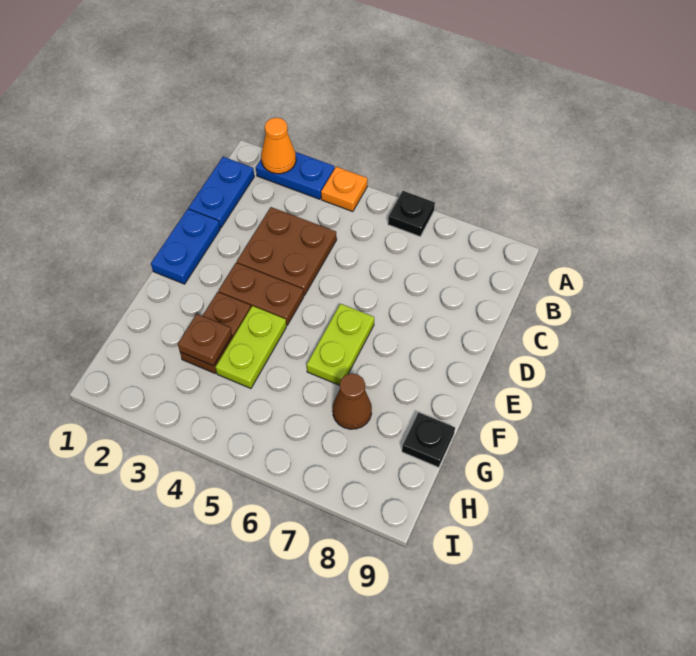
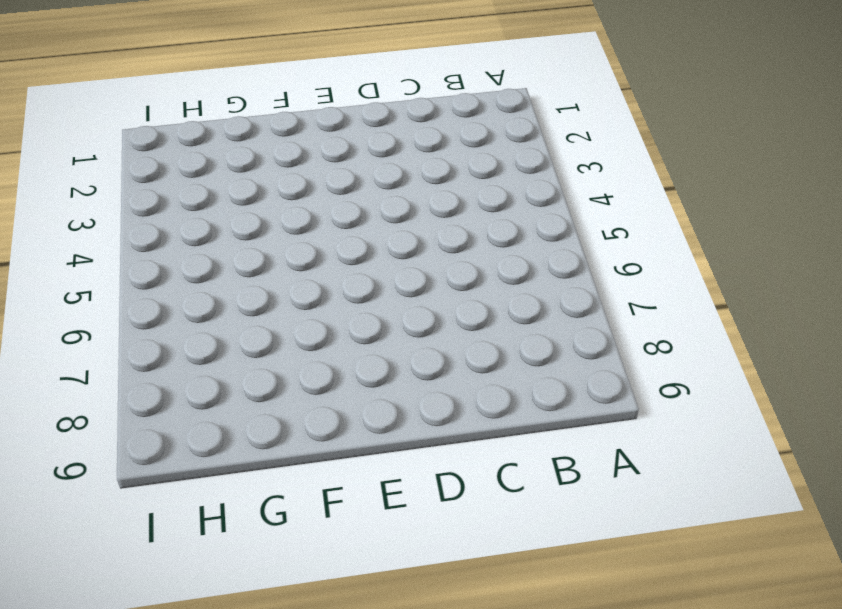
none -> blue 1x2 plate [256,152,335,199]
none -> orange 1x1 plate [321,167,367,212]
none -> black 1x1 plate [388,191,435,236]

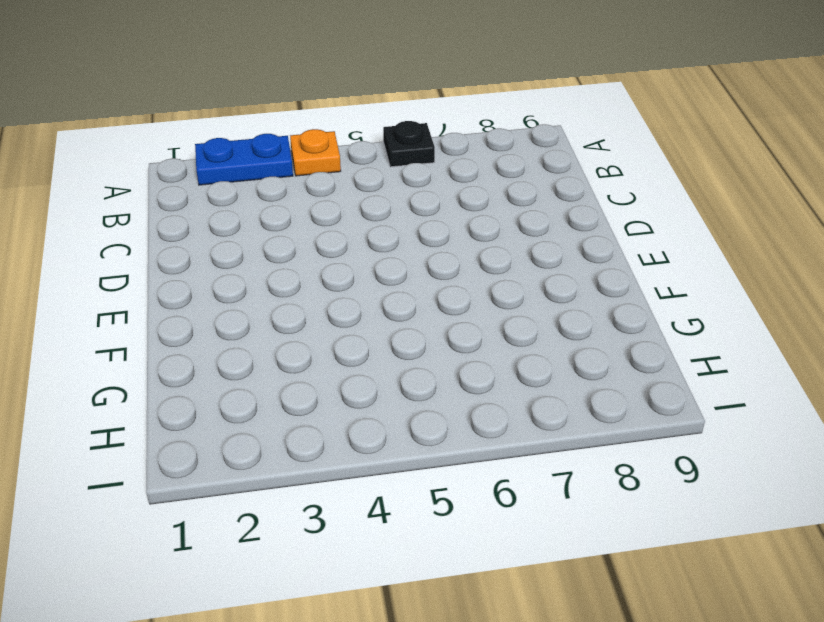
none -> blue 1x2 plate [189,157,254,228]
none -> brown 2x2 plate [237,207,337,296]
none -> blue 1x2 plate [151,209,220,284]

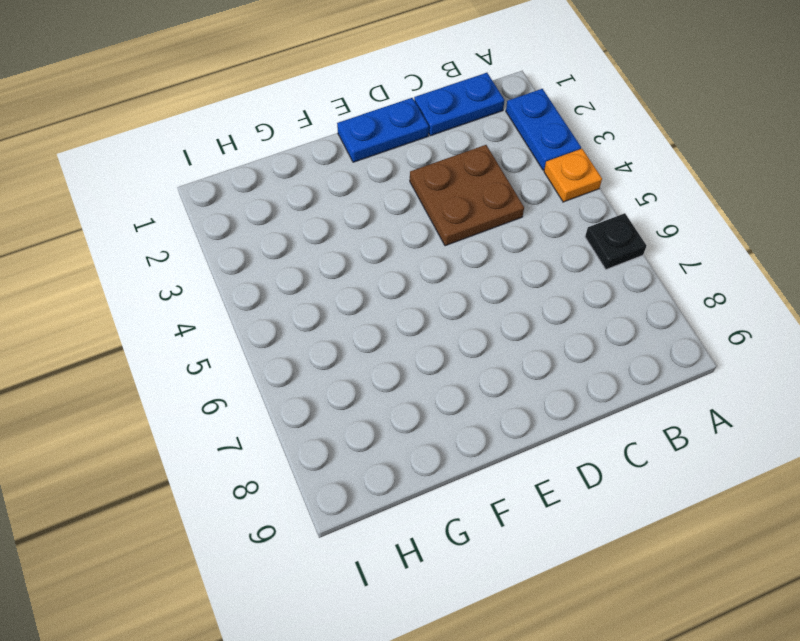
none -> brown 1x2 plate [219,263,304,325]
none -> lime 1x2 plate [307,304,374,385]
none -> brown 1x2 plate [180,292,251,373]

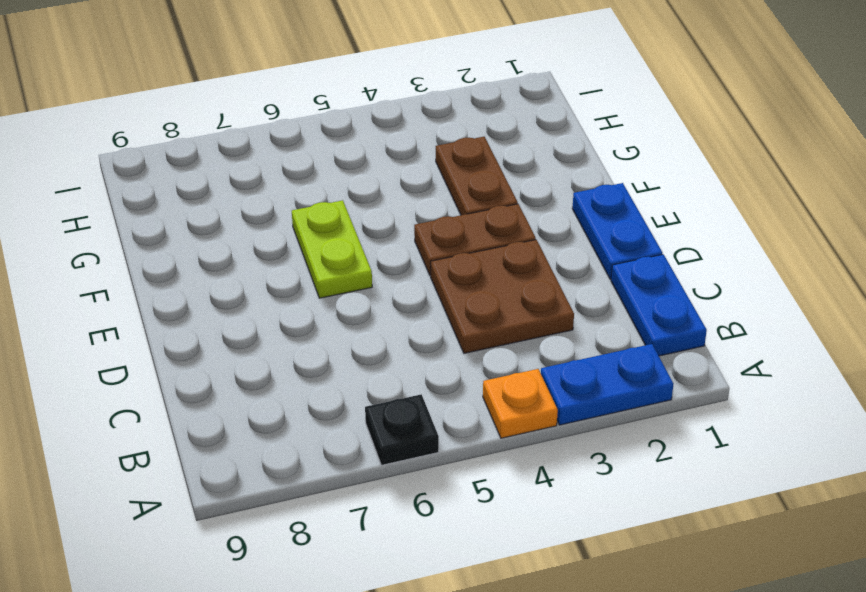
none -> lime 1x2 plate [216,306,286,388]
none -> brown 1x1 cone [333,373,372,429]
none -> black 1x1 plate [402,412,455,467]

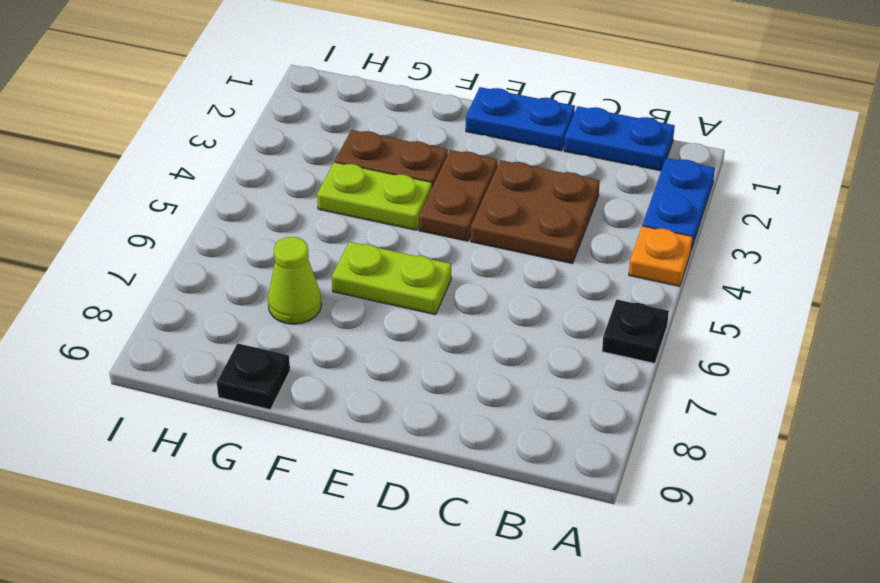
lime 1x1 cone [268,237,322,324] -> brown 1x1 cone [333,373,372,429]
none -> orange 1x1 cone [261,118,296,174]
none -> brown 1x1 plate [178,314,232,366]

